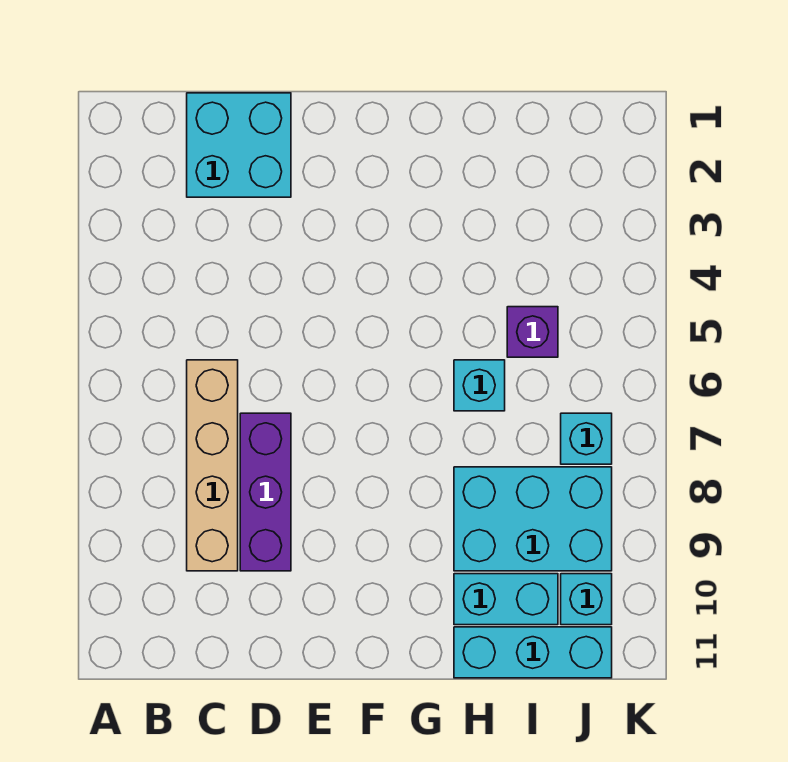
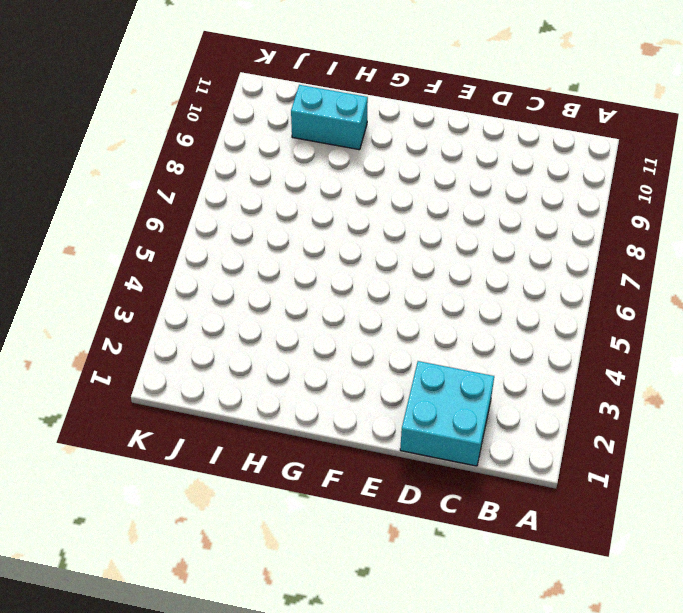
none -> tan 1x4 brick [187,360,238,571]
none -> purple 1x3 brick [240,413,291,571]

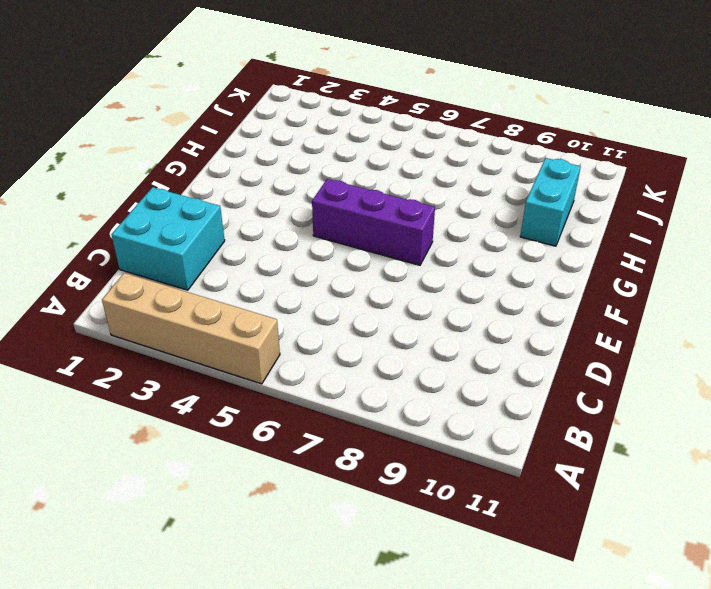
tan 1x4 brick [102,273,280,384] -> tan 1x4 brick moved to [187,360,238,571]
purple 1x3 brick [312,179,435,265] -> purple 1x3 brick moved to [240,413,291,571]
none -> cyan 1x1 brick [454,360,505,411]
none -> cyan 2x3 brick [454,467,612,571]

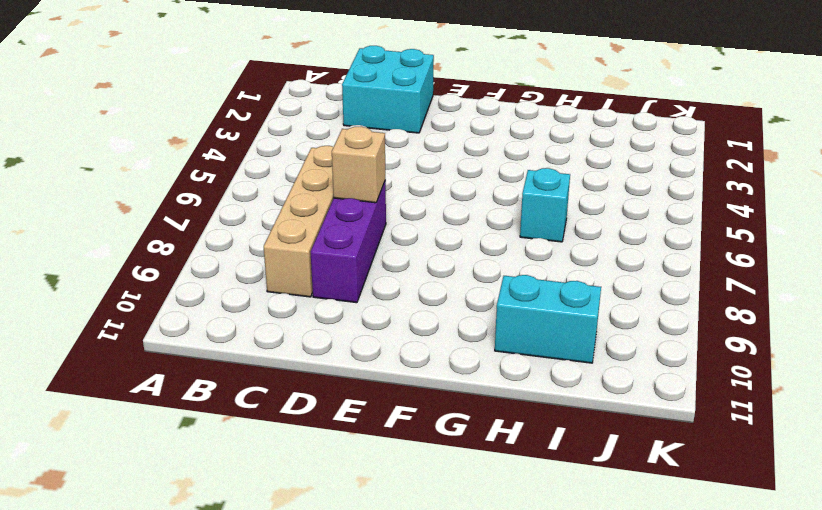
tan 1x1 brick [332,127,385,203] -> none
none -> cyan 2x3 brick [454,467,612,571]
none -> cyan 1x3 brick [454,627,612,678]

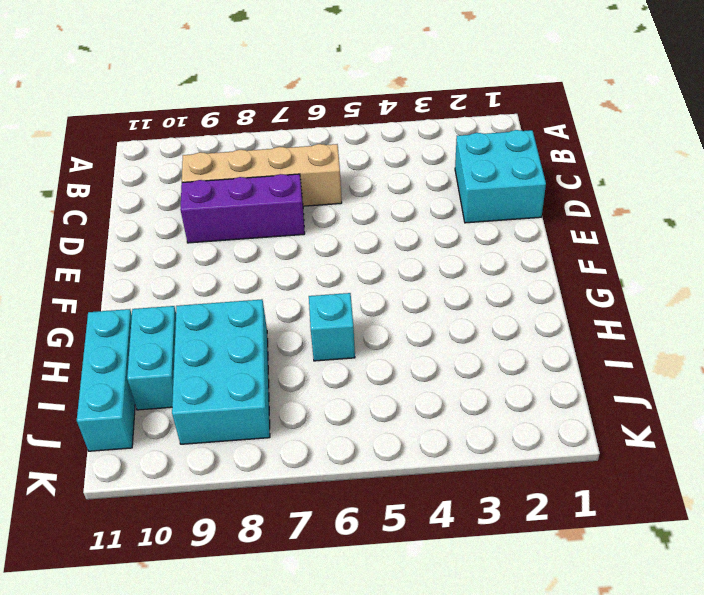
none -> purple 1x1 brick [507,307,558,357]
none -> cyan 1x1 brick [561,413,612,464]

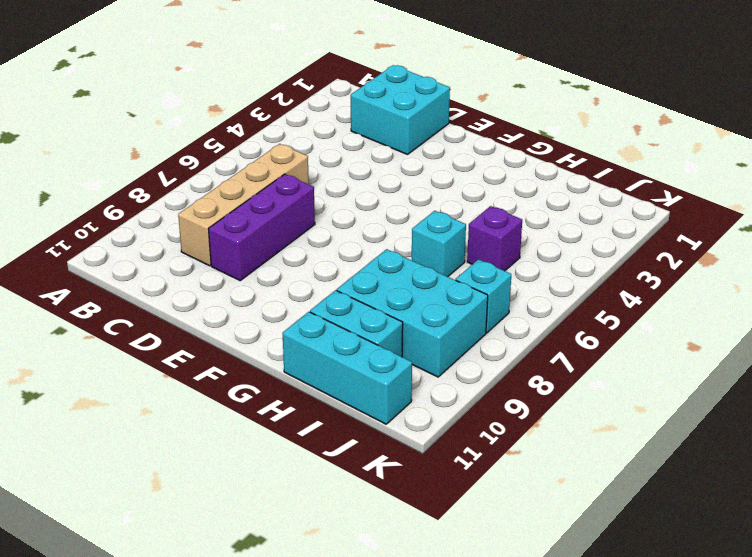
none -> cyan 1x1 brick [561,574,612,625]

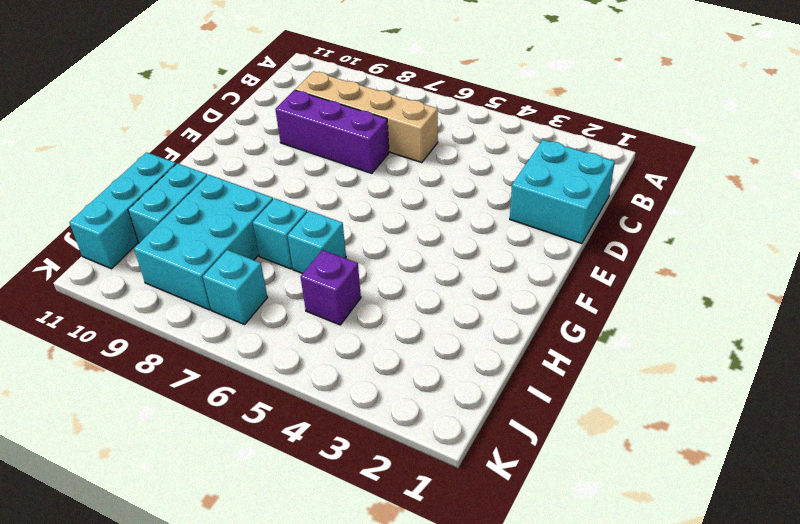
cyan 1x1 brick [253,198,307,269] -> cyan 1x1 brick moved to [561,574,612,625]

